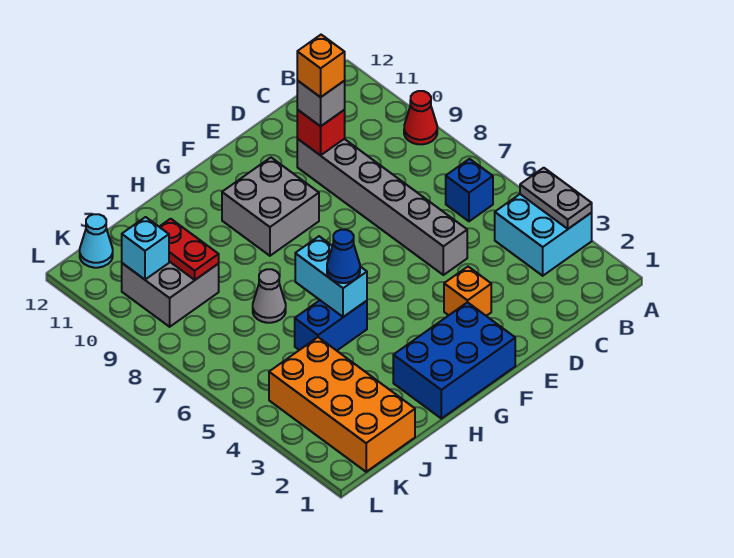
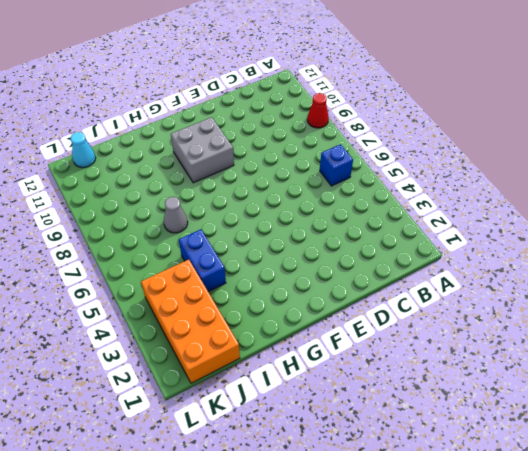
blue 1x2 brick [179,229,226,292] -> blue 1x2 brick turned to [295,300,367,351]
none -> cyan 2x2 brick [495,194,592,276]
none -> grey 1x6 brick [297,139,467,275]
none -> orange 1x1 brick [444,267,491,316]

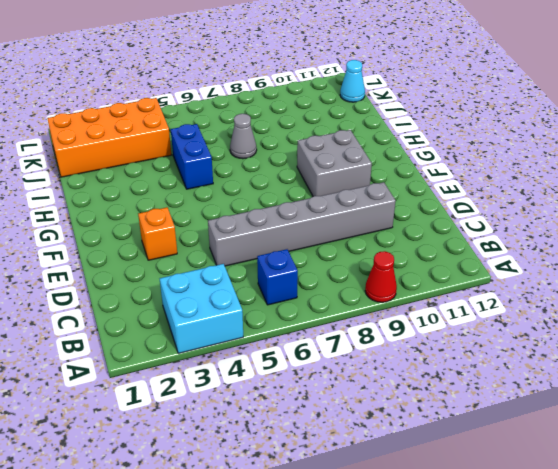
none -> blue 2x3 brick [393,302,515,419]
none -> grey 2x2 brick [122,262,219,327]
none -> grey 1x2 plate [520,168,592,229]

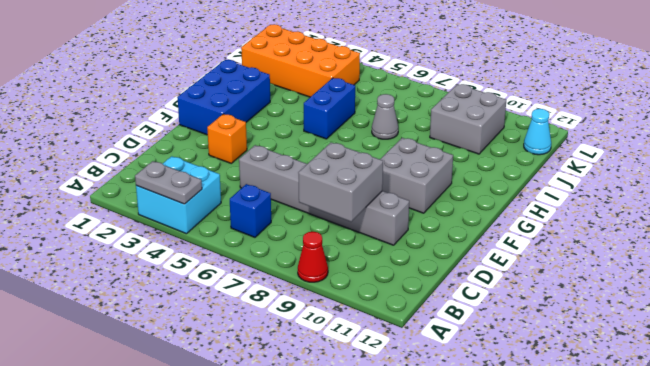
grey 2x2 brick [298,143,383,222] -> none
none -> red 1x1 brick [297,110,345,155]
none -> cyan 1x2 brick [295,236,367,317]
none -> red 1x2 plate [159,219,219,280]

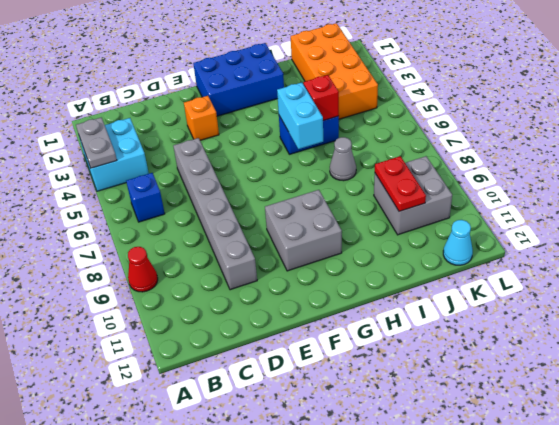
red 1x1 brick [303,75,339,121] -> red 1x1 brick moved to [297,110,345,155]
none -> cyan 1x1 brick [122,217,169,280]
none -> grey 1x1 brick [297,81,345,126]
none -> blue 1x1 cone [327,230,360,283]

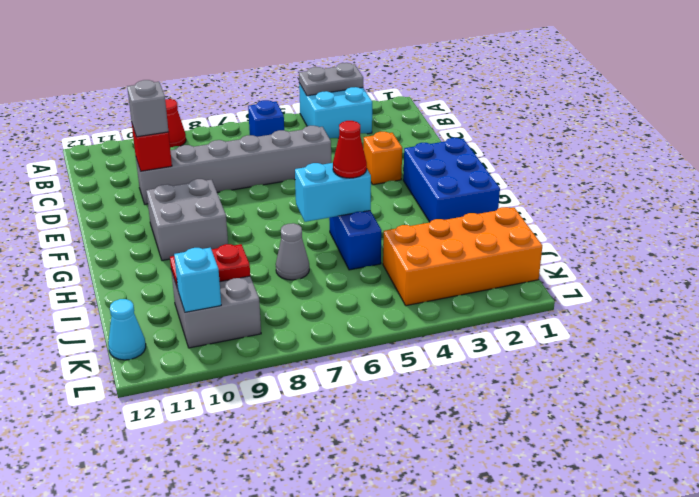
red 1x1 cone [333,121,367,178] -> blue 1x1 cone [327,230,360,283]
none -> orange 1x1 brick [297,35,345,97]

